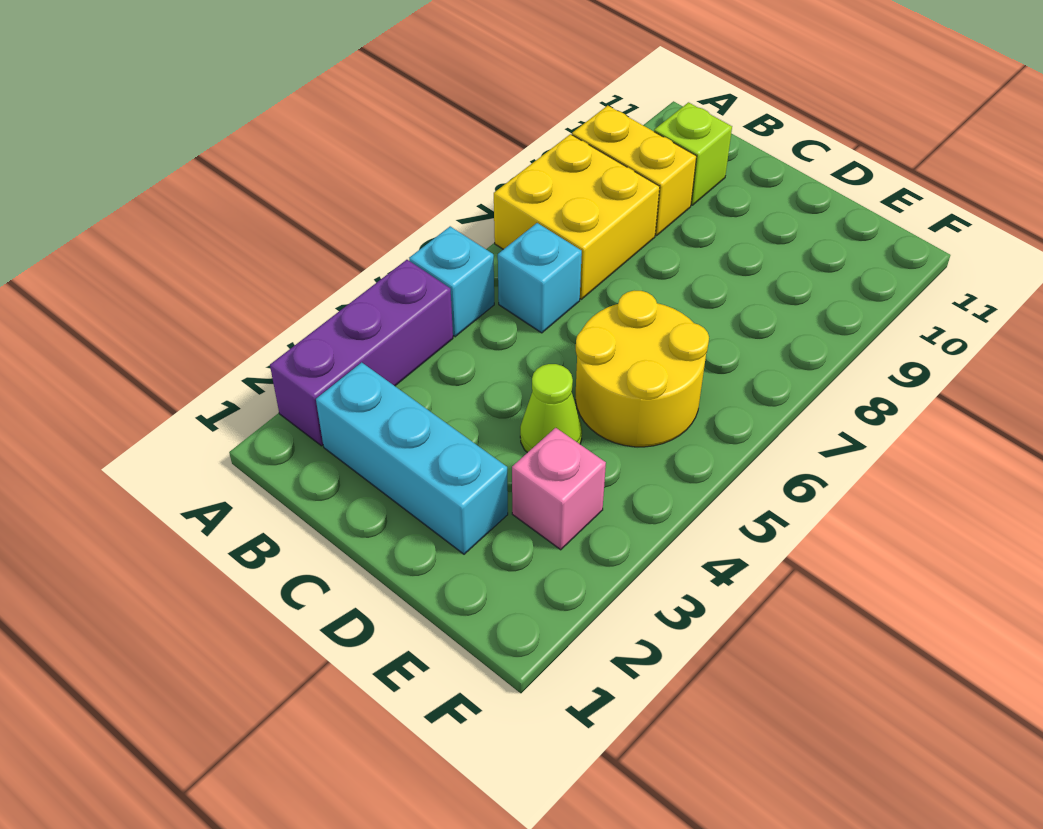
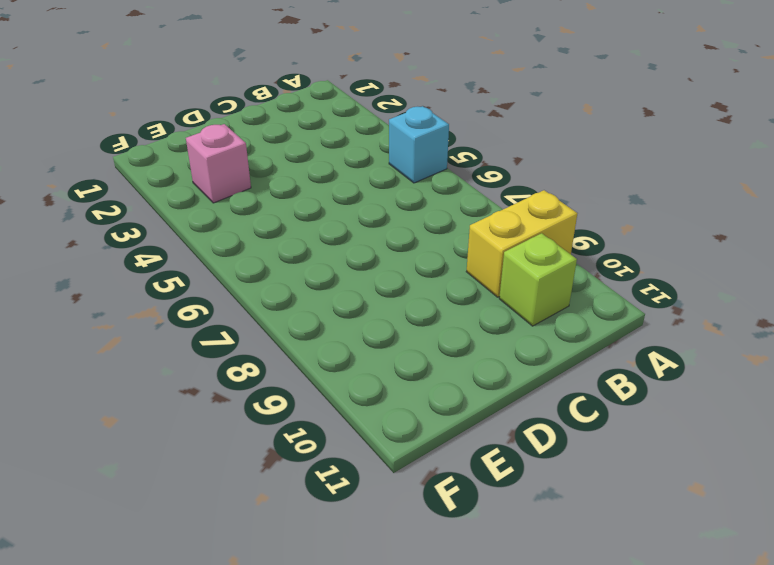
none -> purple 1x3 brick [270,260,453,446]
none -> yellow 2x2 brick [494,134,660,299]

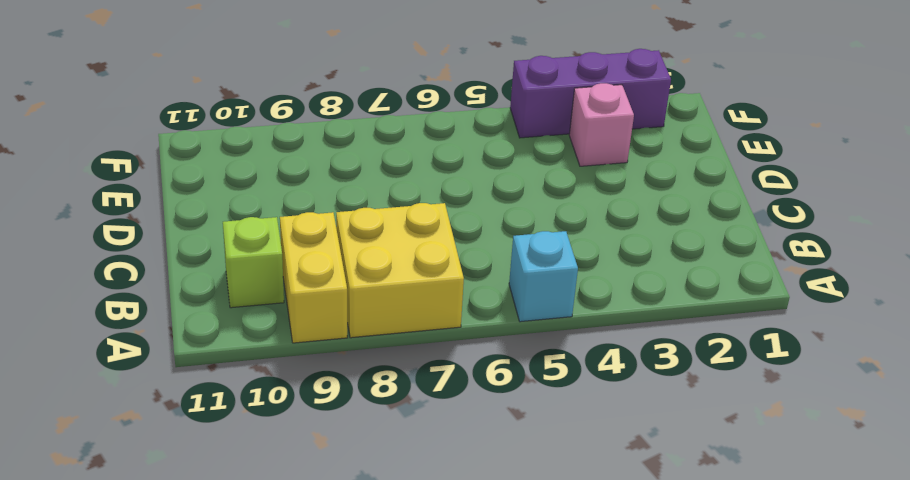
purple 1x3 brick [510,49,671,138] -> purple 1x3 brick moved to [270,260,453,446]
none -> cyan 1x3 brick [316,362,508,554]
none -> cyan 1x1 brick [498,223,582,333]

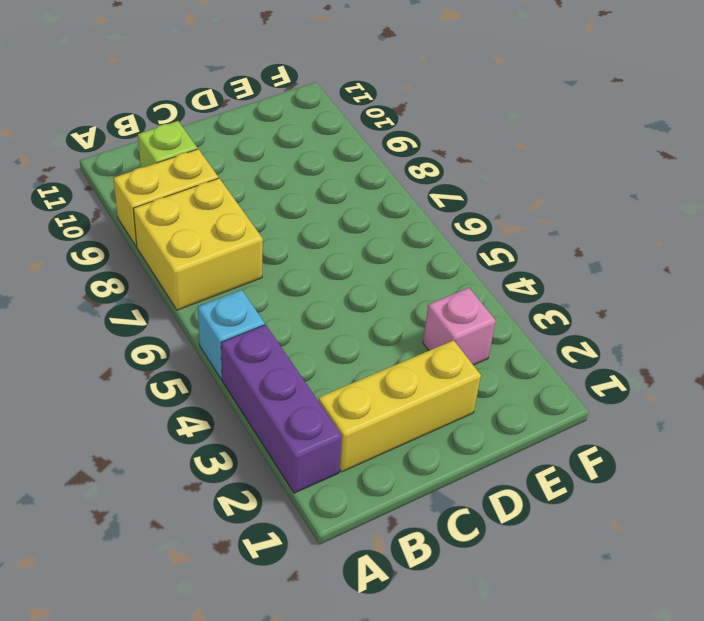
yellow 1x3 brick [319,340,481,472] -> cyan 1x3 brick [316,362,508,554]
none -> cyan 1x1 brick [498,223,582,333]
none -> lime 1x1 cone [520,364,582,453]

